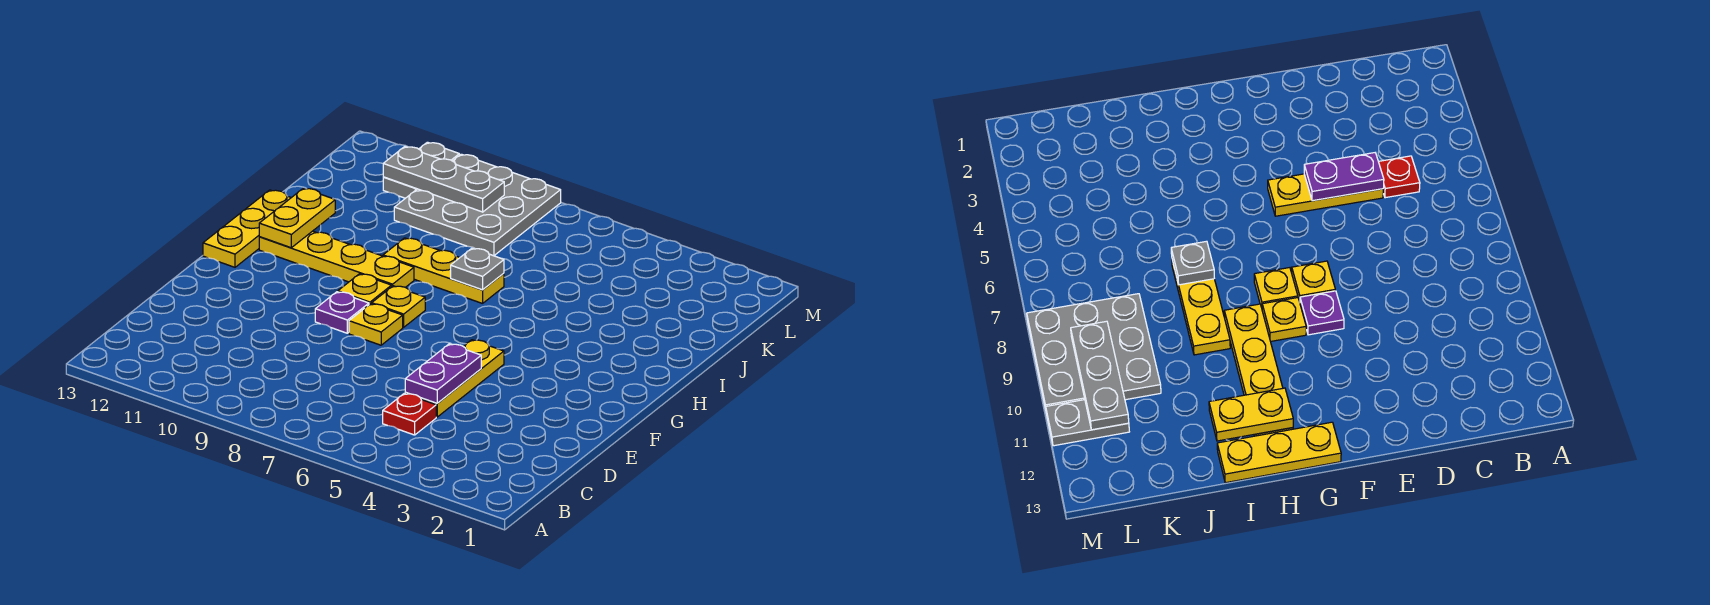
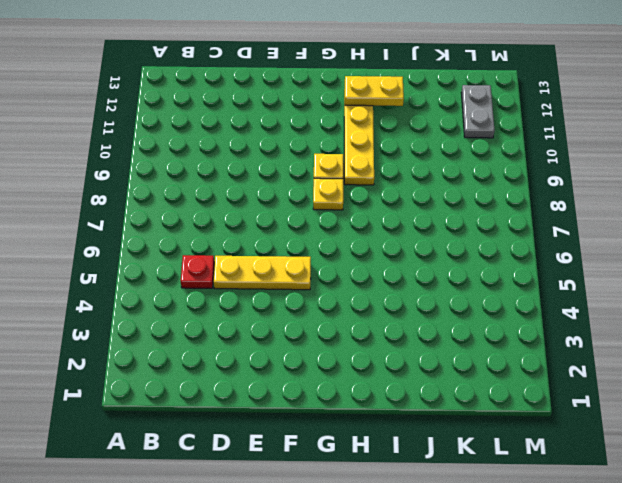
grey 1x2 plate [461,85,495,138] -> grey 1x2 plate turned to [383,142,459,198]
none -> yellow 1x1 plate [349,304,403,345]
none -> purple 1x1 plate [315,292,369,333]
none -> yellow 1x3 plate [203,190,291,267]

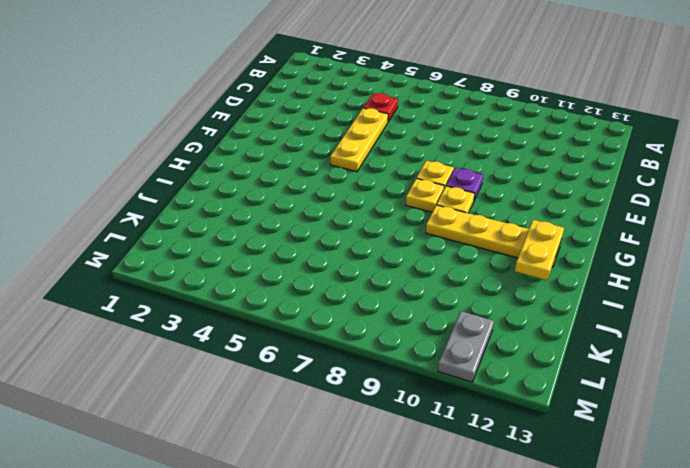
none -> yellow 1x3 plate [203,190,291,267]
none -> yellow 1x3 plate [383,238,504,304]
none -> grey 3x3 plate [394,154,561,256]

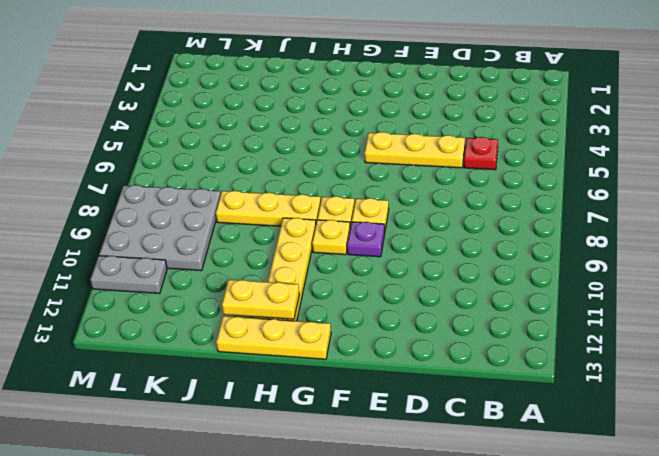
yellow 1x3 plate [216,191,321,226] -> yellow 1x3 plate turned to [383,238,504,304]
none -> purple 1x2 plate [405,344,481,403]
none -> grey 1x1 plate [451,248,504,290]
none -> grey 1x3 plate [383,147,504,212]

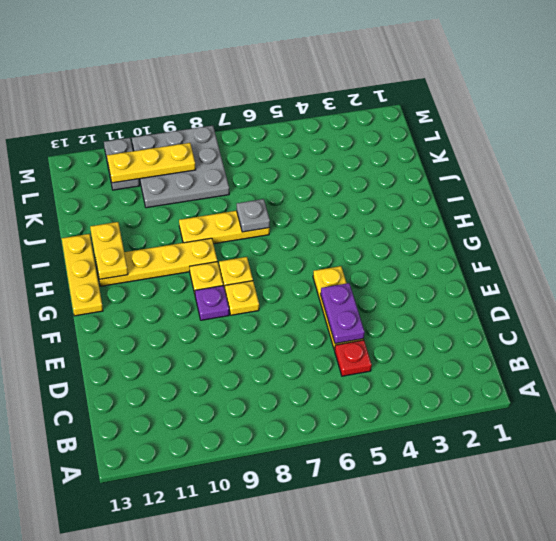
yellow 1x3 plate [107,143,196,183] -> grey 1x3 plate [383,147,504,212]

